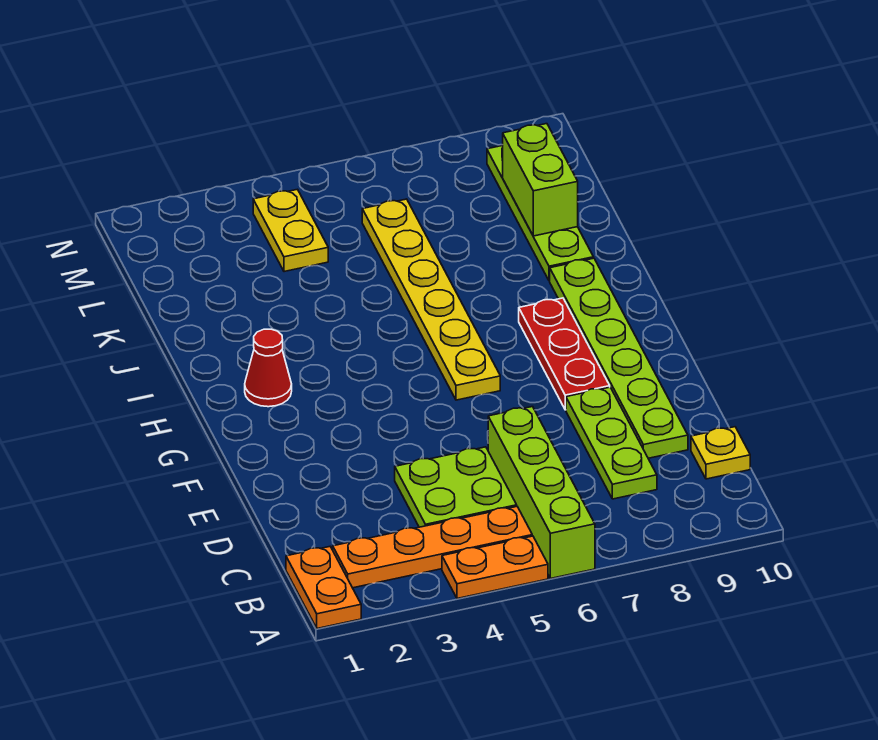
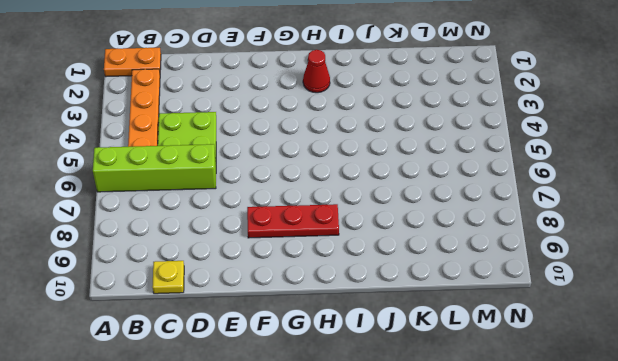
none -> orange 1x2 plate [442,536,548,599]
none -> lime 1x3 plate [566,387,657,499]
none -> lime 1x6 plate [550,258,688,458]

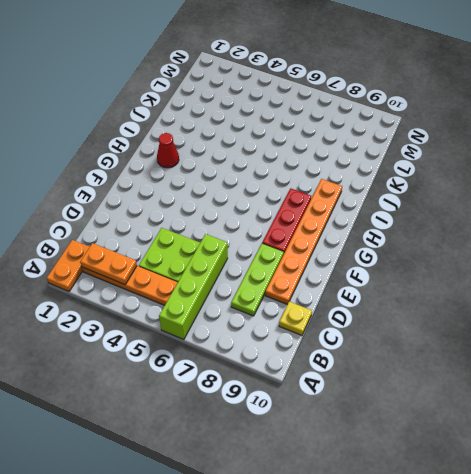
orange 1x2 plate [80,243,137,285] -> orange 1x2 plate moved to [442,536,548,599]
orange 1x6 plate [265,179,342,305] -> lime 1x6 plate [550,258,688,458]
none -> yellow 1x6 plate [362,199,500,400]
none -> lime 1x4 plate [487,146,594,281]
none -> yellow 1x2 plate [253,189,328,272]

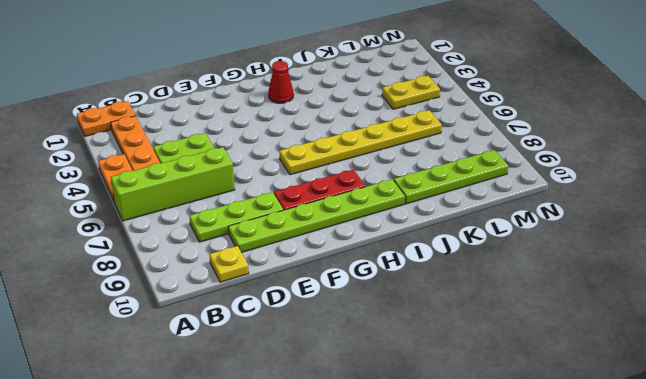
none -> lime 1x2 brick [503,124,578,236]

